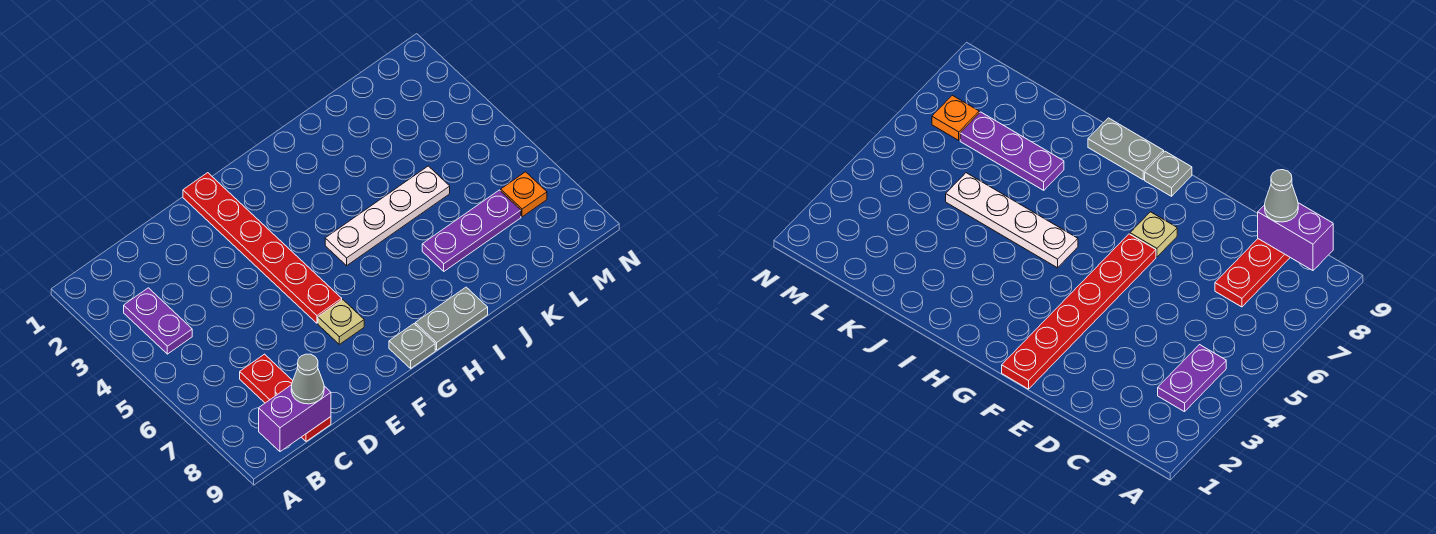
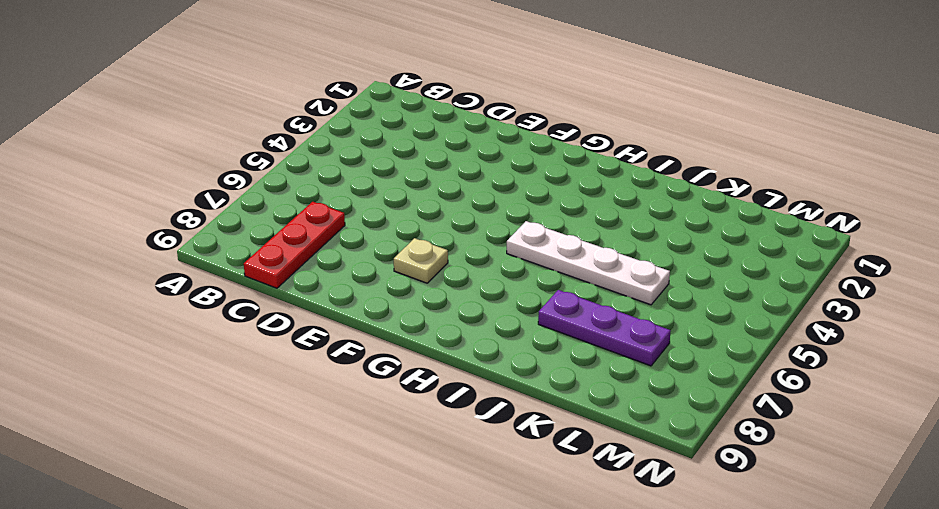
none -> purple 1x2 plate [124,288,192,354]
none -> red 1x6 plate [183,173,342,323]

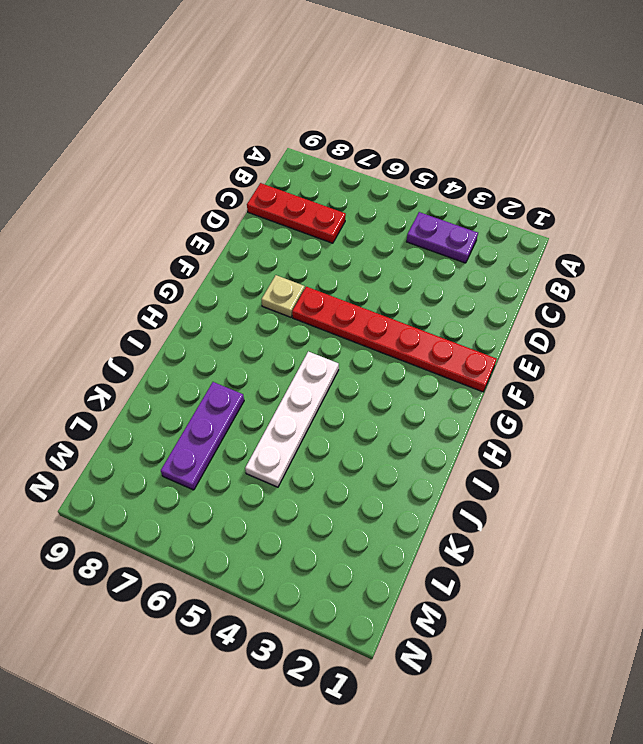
none -> grey 1x1 plate [389,324,435,368]
none -> grey 1x2 plate [415,287,488,350]

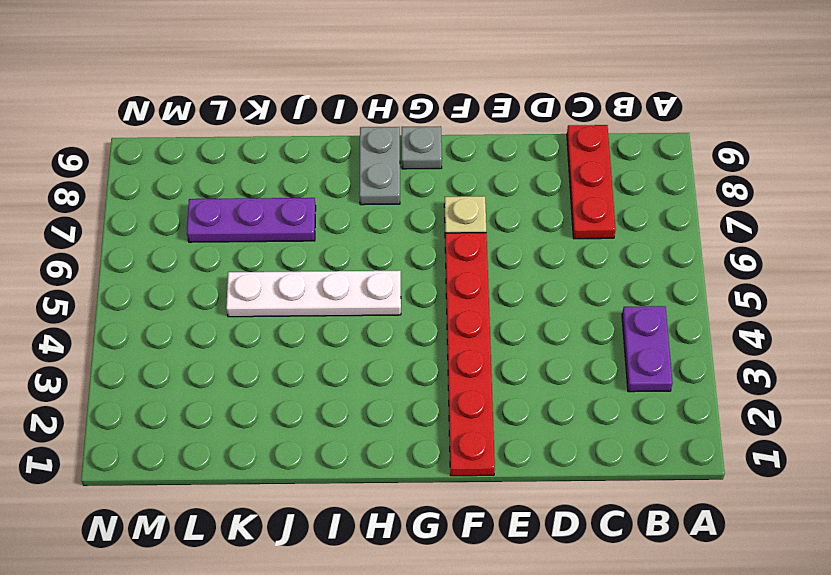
grey 1x2 plate [359,127,400,205] -> grey 1x2 plate turned to [415,287,488,350]
none -> orange 1x1 plate [501,172,547,217]
none -> purple 1x2 brick [259,385,331,452]

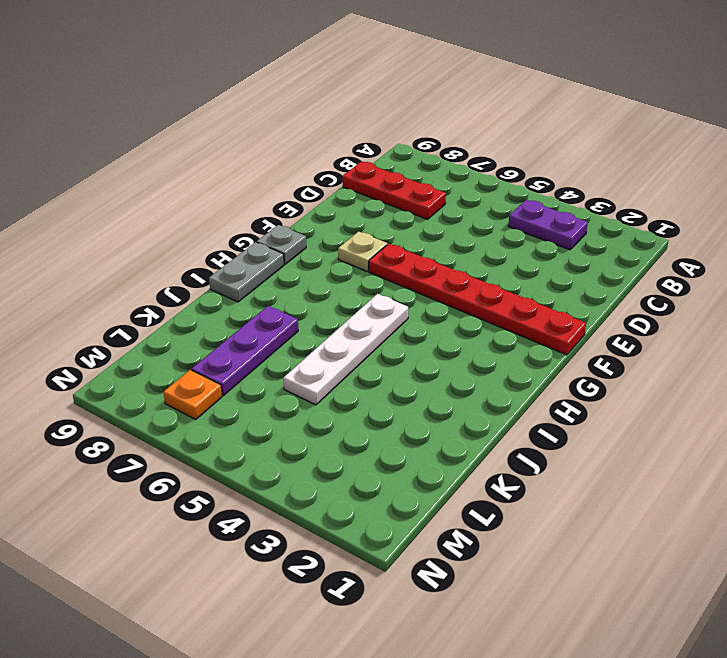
none -> purple 1x2 brick [259,385,331,452]
none -> grey 1x1 cone [291,354,324,404]

